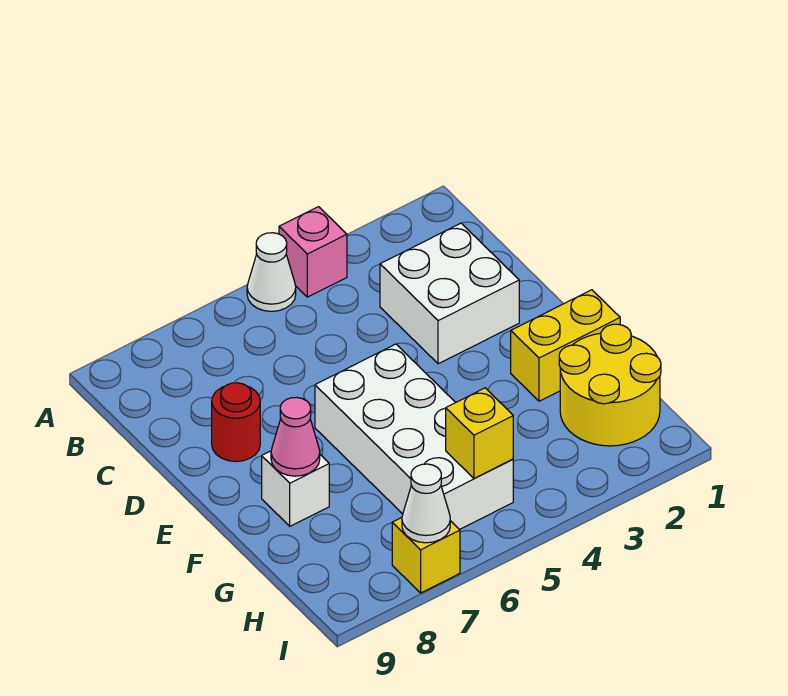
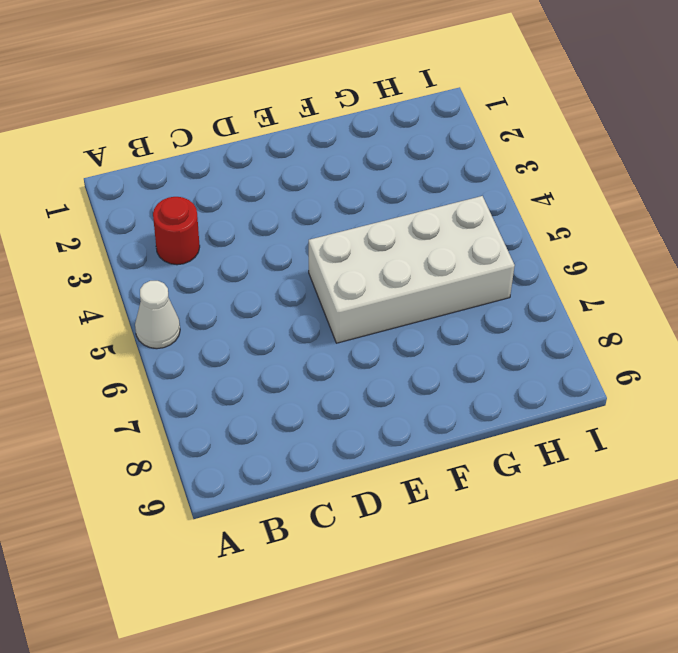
red 1x1 round brick [153,197,200,265] -> red 1x1 round brick moved to [212,383,260,462]
none -> pink 1x1 brick [279,207,347,297]
none -> white 2x2 brick [380,223,519,364]
none -> yellow 1x2 brick [511,290,620,401]

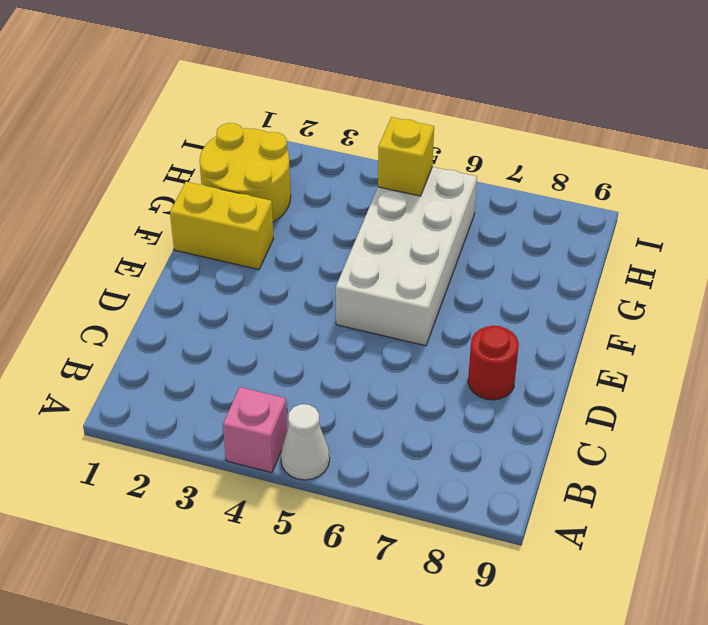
none -> white 2x2 brick [380,223,519,364]
none -> white 1x1 brick [262,451,329,526]
none -> yellow 1x1 brick [392,518,460,593]

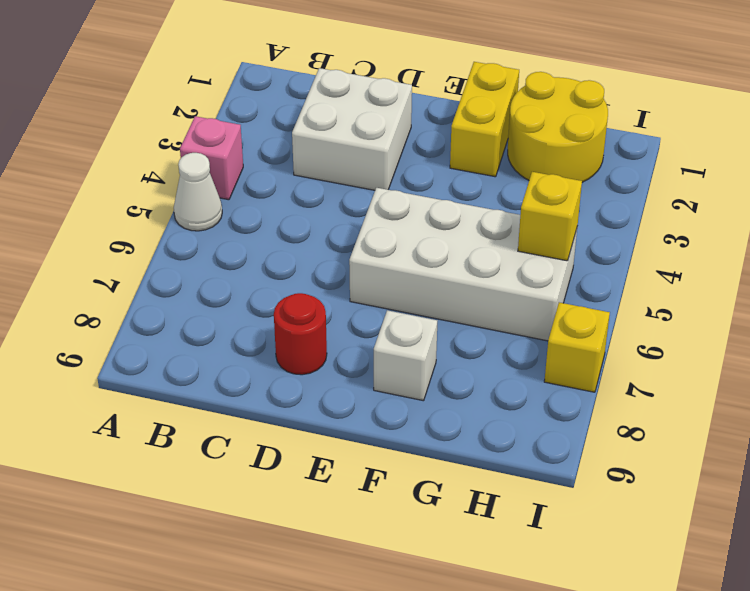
none -> pink 1x1 cone [271,397,320,476]
none -> white 1x1 cone [402,464,450,543]

